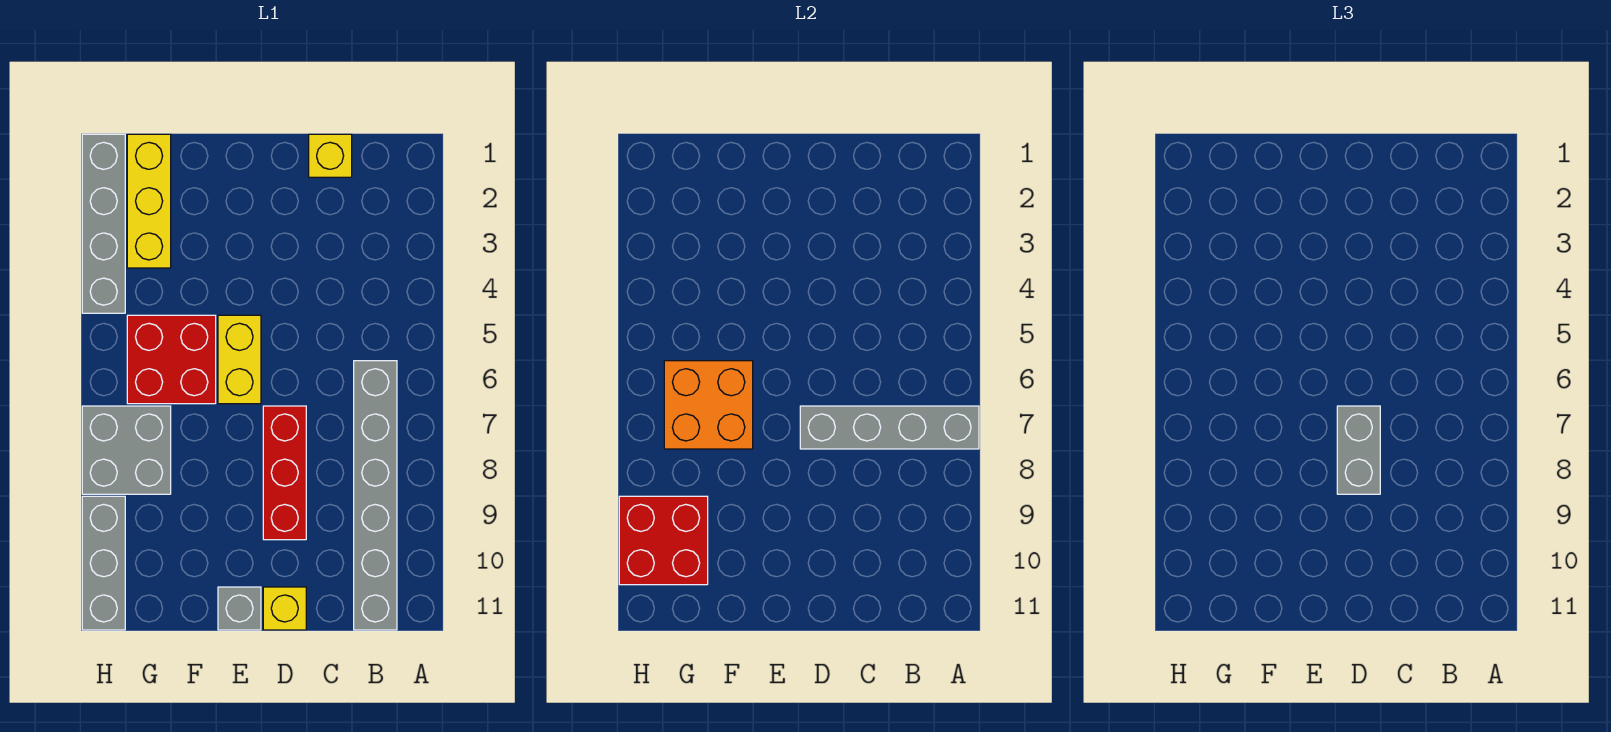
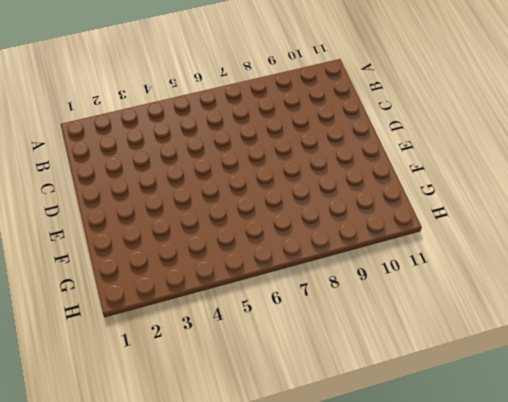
none -> grey 1x6 brick [354,361,397,630]
none -> yellow 1x1 brick [309,134,352,177]
none -> red 1x3 brick [263,406,306,540]

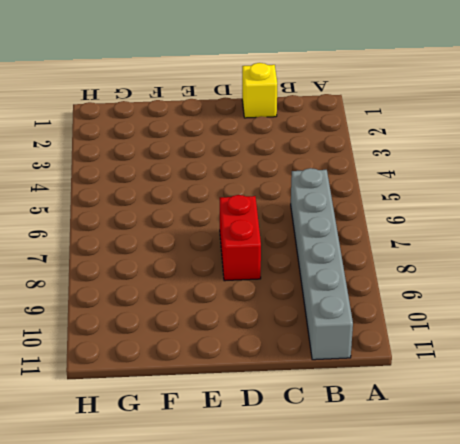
red 1x2 brick [220,195,261,281] -> red 1x3 brick [263,406,306,540]
none -> yellow 1x1 brick [263,587,306,630]
none -> yellow 1x2 brick [218,315,261,404]
none -> grey 1x1 brick [218,587,261,630]

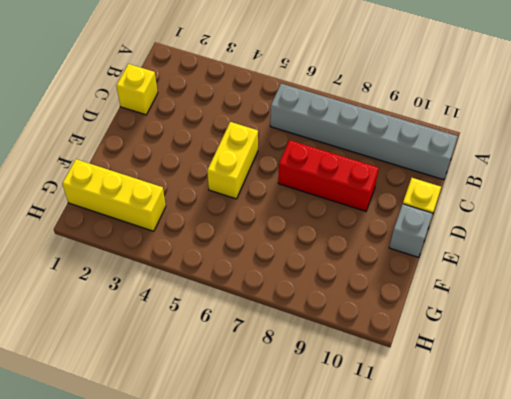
yellow 1x2 brick [207,122,258,199] -> yellow 1x2 brick turned to [218,315,261,404]
none -> red 2x2 brick [127,315,216,404]
none -> grey 2x2 brick [82,406,171,494]
none -> grey 1x4 brick [82,134,125,313]

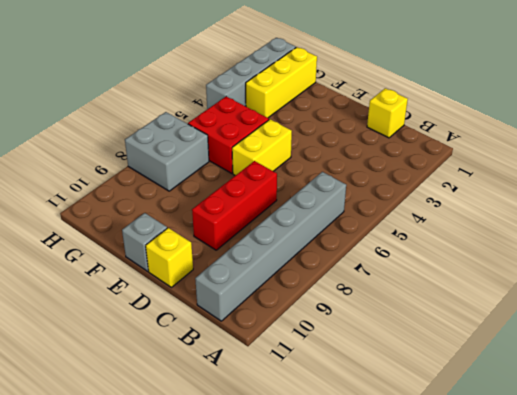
none -> grey 1x3 brick [82,496,125,630]
none -> grey 1x4 brick [800,406,979,449]
none -> orange 2x2 brick [664,361,753,449]

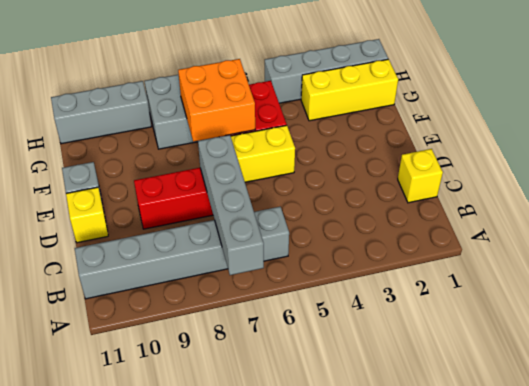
none -> red 2x2 brick [619,496,708,585]
none -> grey 1x2 brick [1337,406,1380,494]

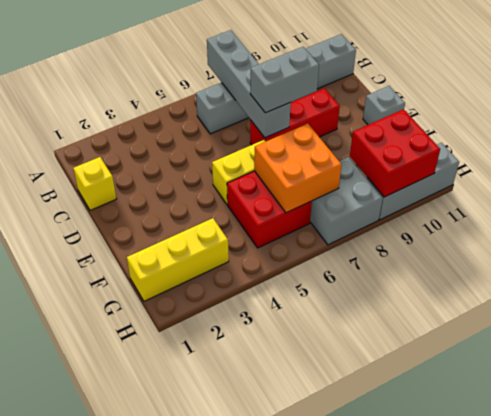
none -> yellow 1x1 brick [263,587,306,630]
none -> grey 1x4 brick [82,134,125,313]

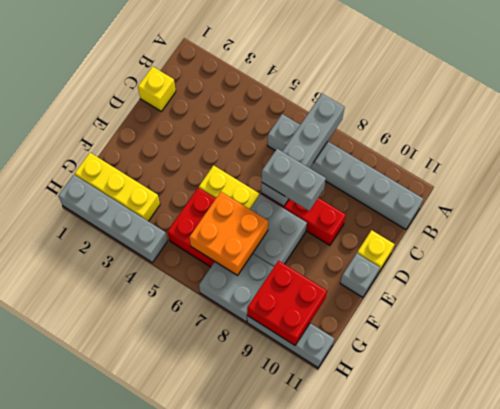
grey 2x2 brick [250,194,307,267] -> none

